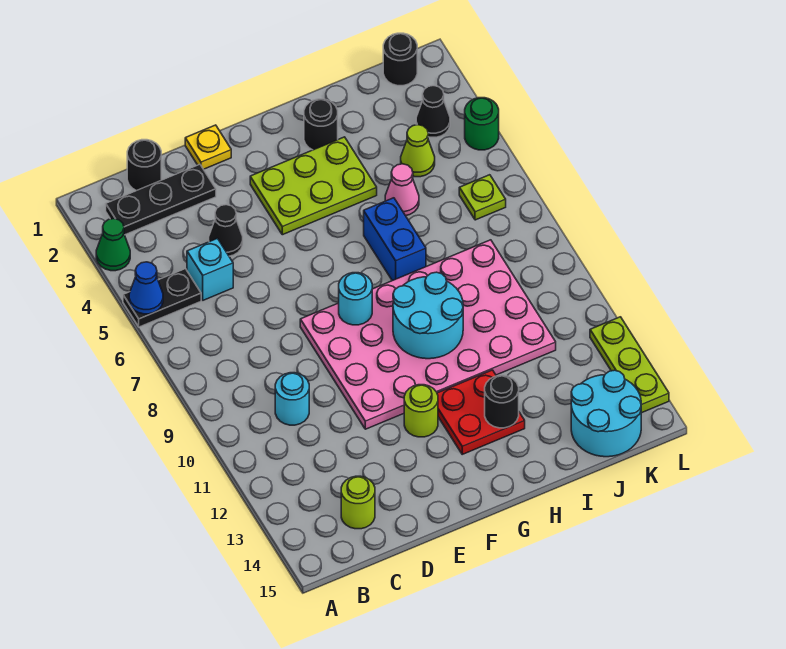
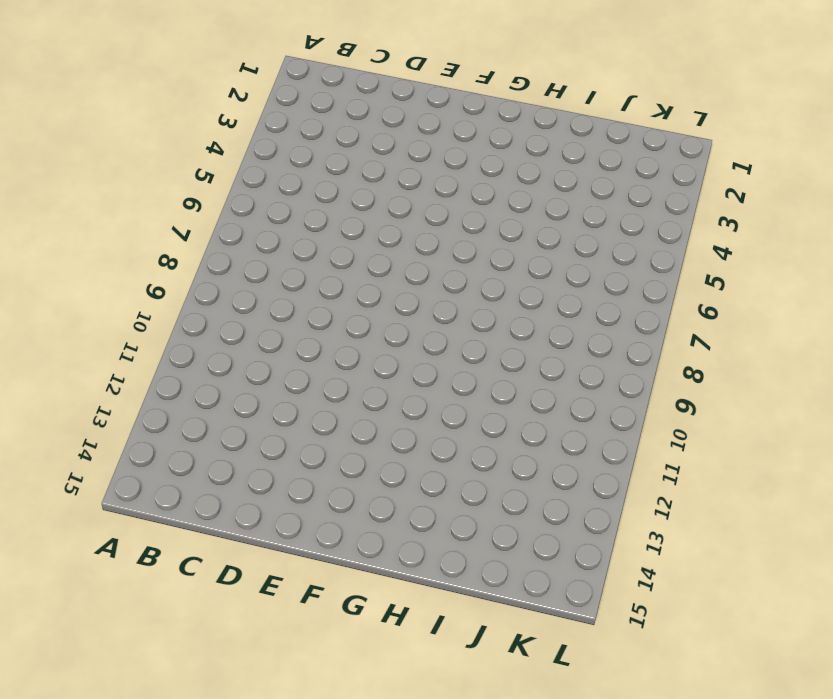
none -> green 1x1 cone [96,219,130,271]
none -> black 1x2 plate [123,269,201,327]
none -> black 1x3 plate [106,164,216,235]

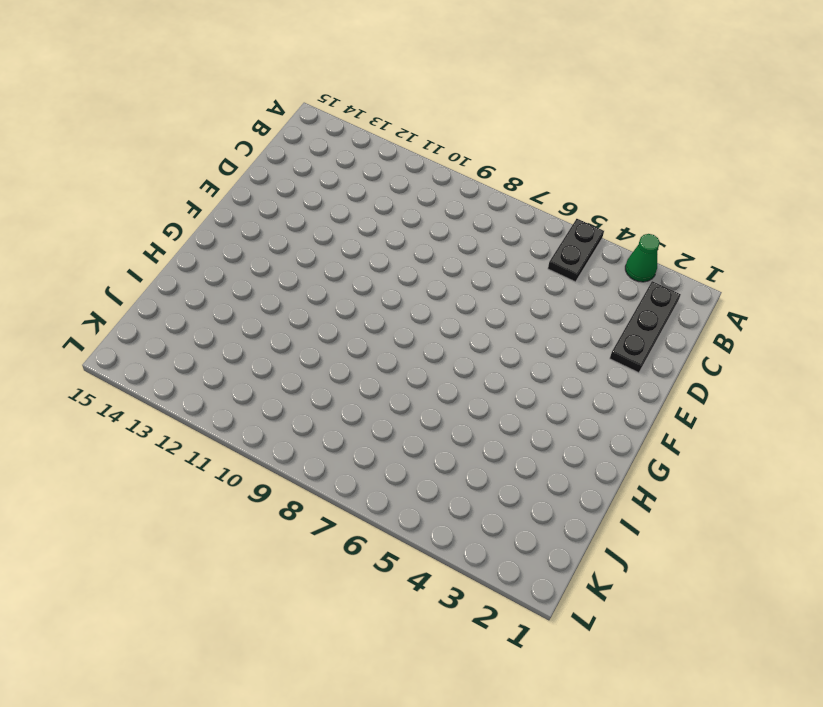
none -> black 1x1 round brick [127,140,161,191]
none -> cyan 1x1 brick [187,238,233,300]
none -> cyan 1x1 round brick [275,373,309,425]

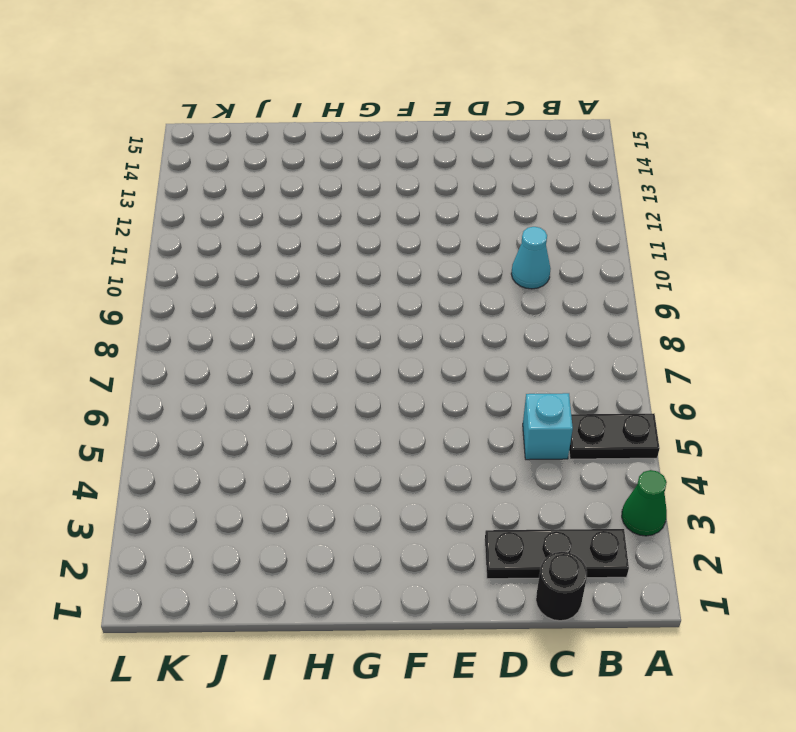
cyan 1x1 cone [511,227,551,289] -> cyan 1x1 round brick [275,373,309,425]
none -> lime 1x1 round brick [341,476,375,529]
none -> black 1x1 cone [209,205,243,256]
none -> yellow 1x1 plate [185,125,231,169]

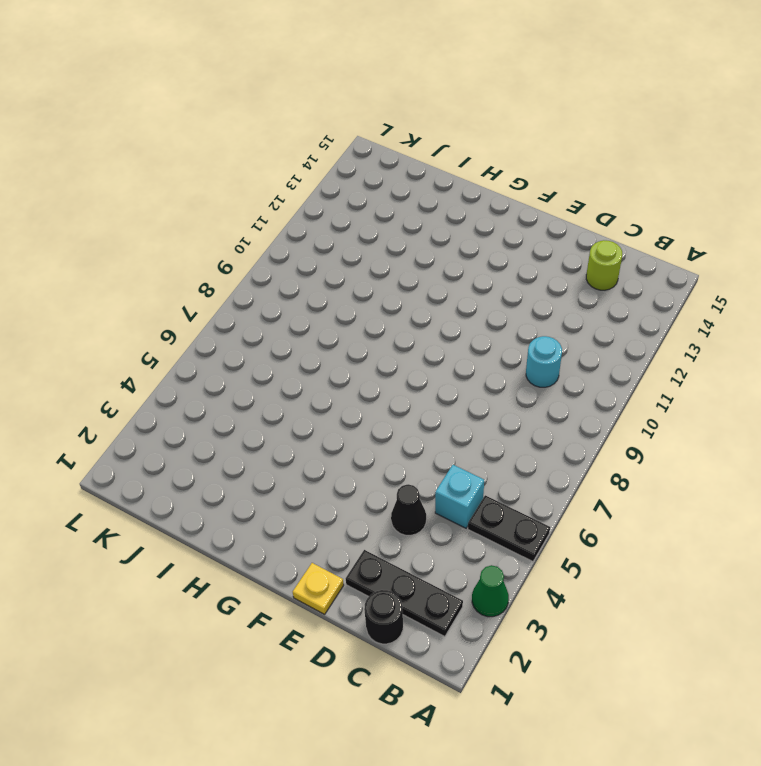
none -> pink 4x6 plate [300,240,556,429]
none -> lime 2x3 plate [250,137,377,235]
none -> lime 1x1 round brick [404,385,438,437]

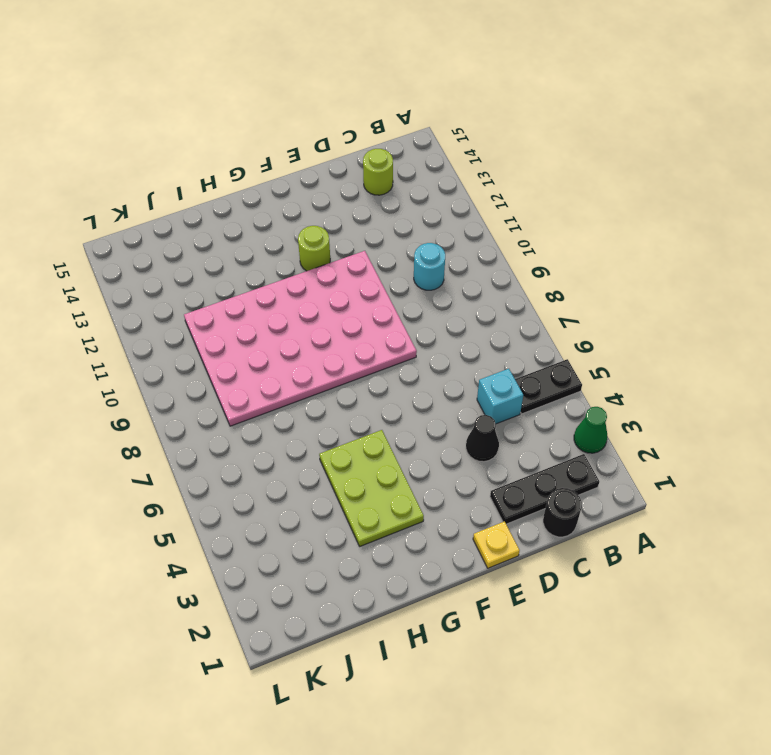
lime 2x3 plate [319,430,424,546] -> lime 2x3 plate turned to [250,137,377,235]
none -> red 2x2 plate [437,370,525,454]
none -> black 1x1 round brick [304,99,338,150]
none -> blue 1x2 brick [364,198,426,281]

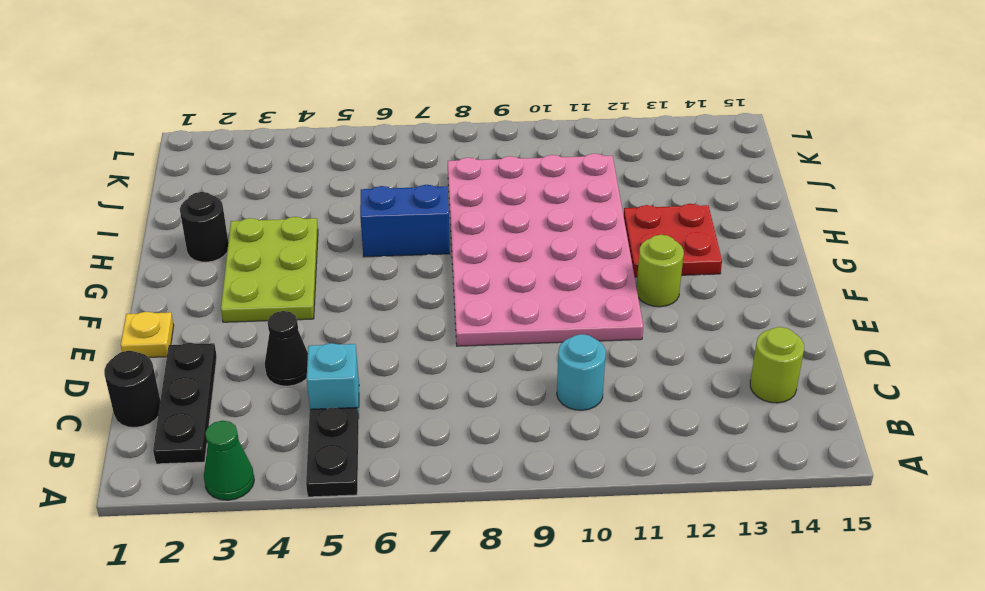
none -> pink 1x1 cone [385,164,419,216]
none -> lime 1x1 cone [401,125,435,177]
none -> cyan 2x2 round brick [571,370,641,457]

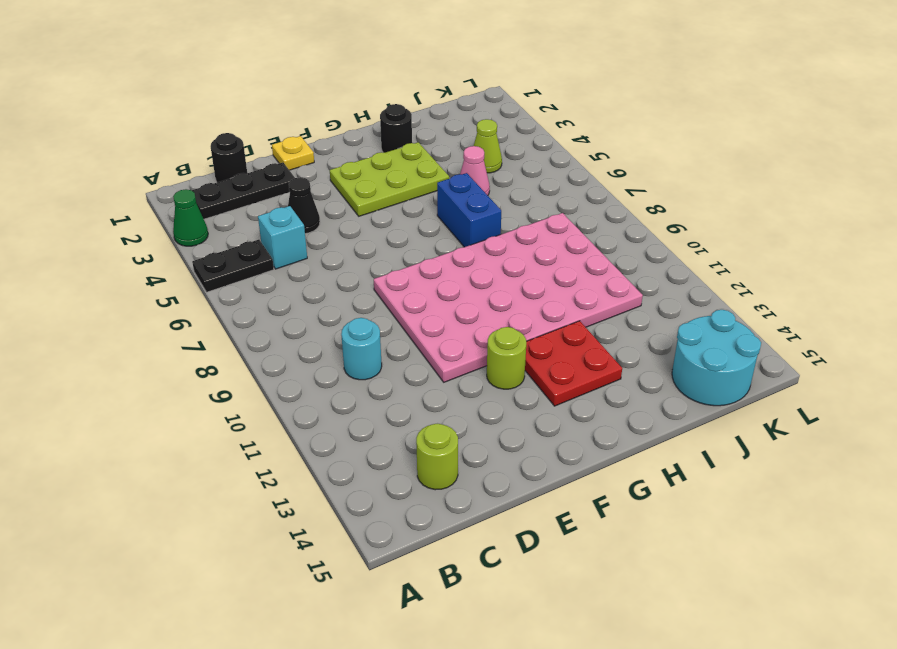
none -> black 1x1 round brick [383,33,417,86]
none -> black 1x1 cone [416,86,450,137]
none -> lime 1x1 plate [459,175,506,220]

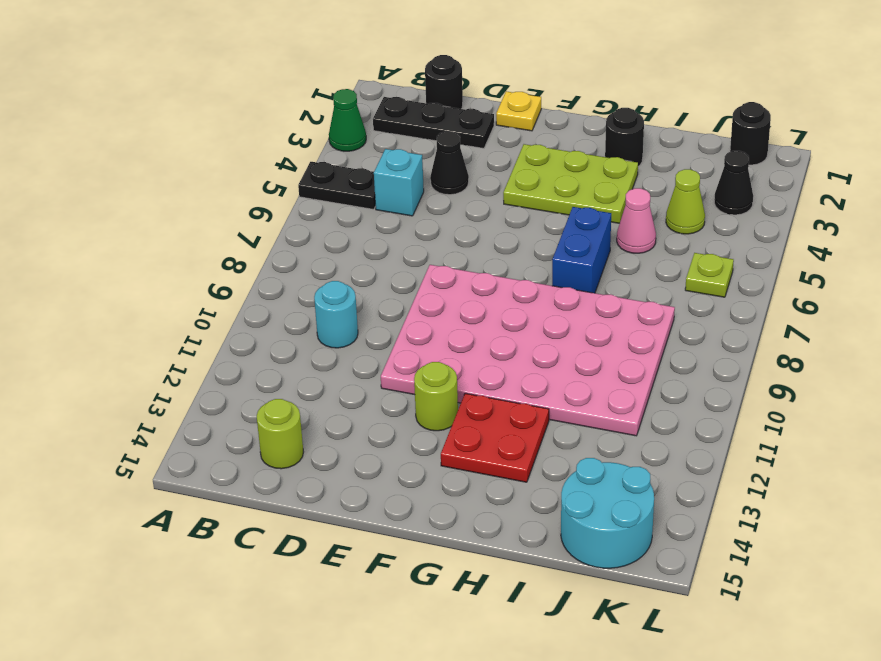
none -> green 1x1 round brick [465,98,499,150]
none -> lime 1x3 plate [590,317,669,413]
none -> blue 1x1 cone [129,262,163,314]

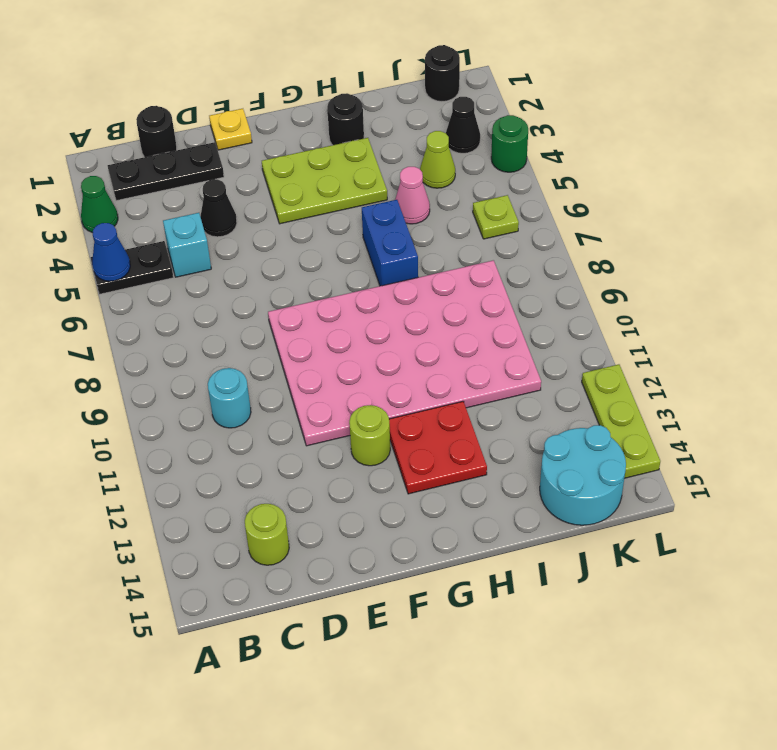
none -> cyan 1x1 round brick [339,273,372,325]
none -> cyan 2x2 round brick [393,272,463,359]
none -> black 1x1 round brick [485,375,519,428]

